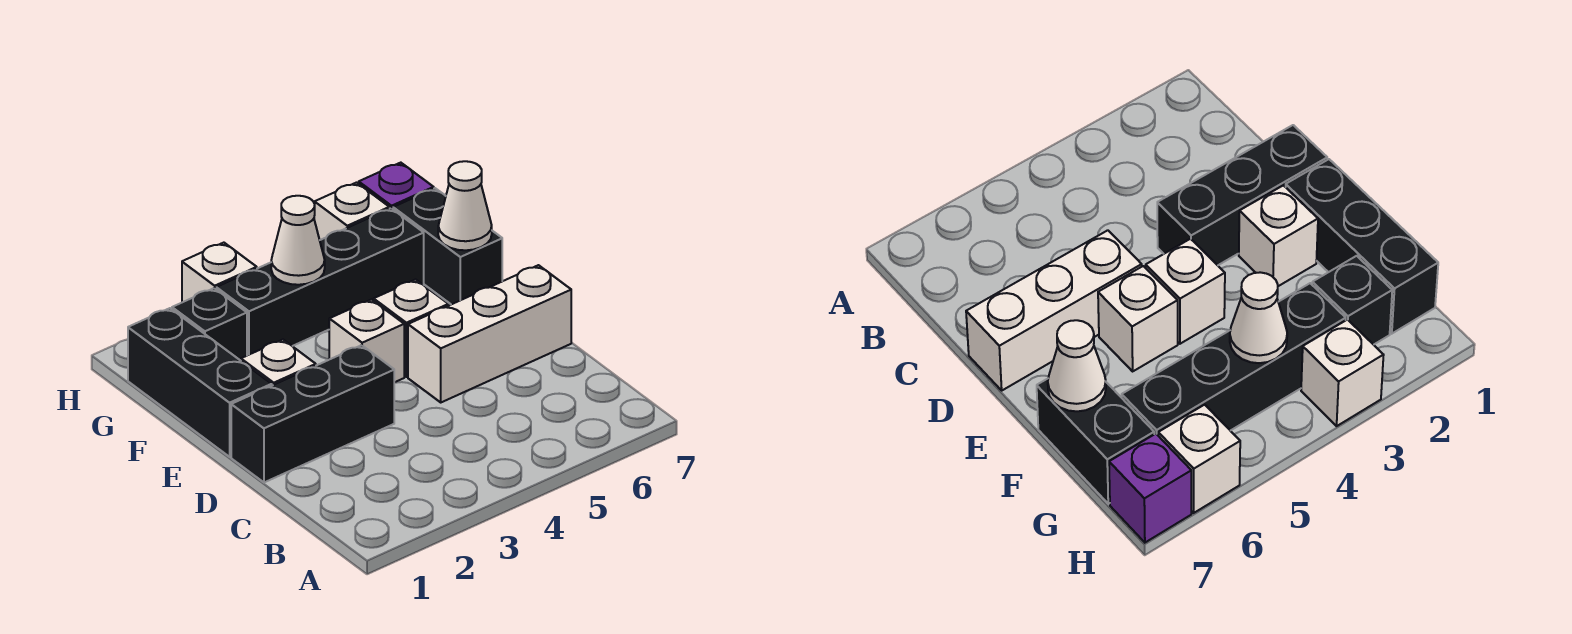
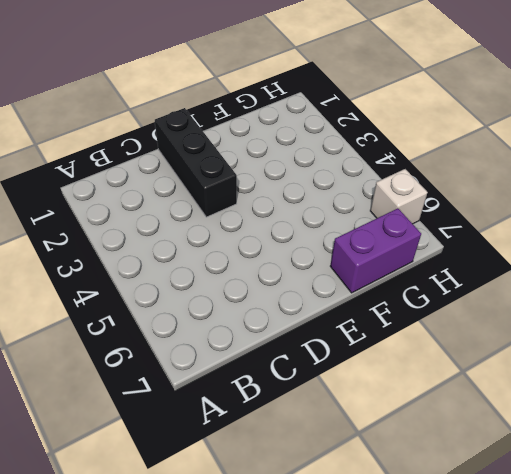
purple 1x2 brick [330,208,421,293] -> black 1x2 brick [393,188,502,304]
none -> white 1x3 brick [408,265,571,402]
none -> black 1x3 brick [128,308,272,457]
none -> white 1x1 brick [241,340,316,385]

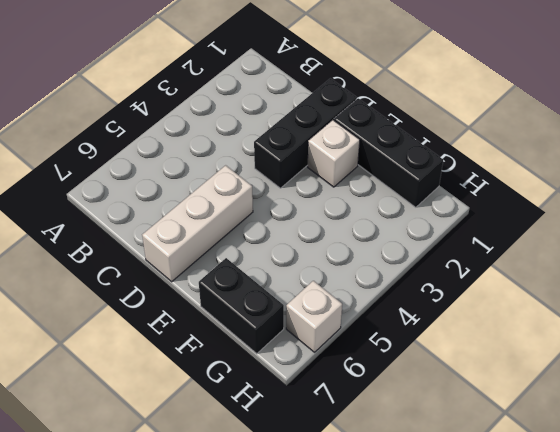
none -> white 1x1 brick [329,300,404,382]
none -> white 1x1 brick [374,280,448,377]
none -> black 1x1 brick [172,288,247,361]

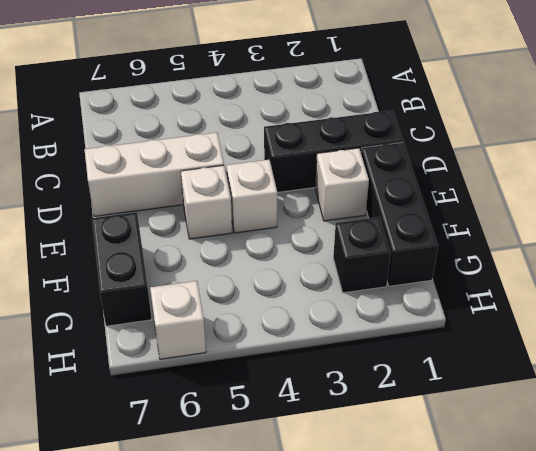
none -> black 1x4 brick [216,208,424,355]
none -> white 1x1 brick [182,243,257,302]
none -> purple 1x1 brick [359,163,434,209]

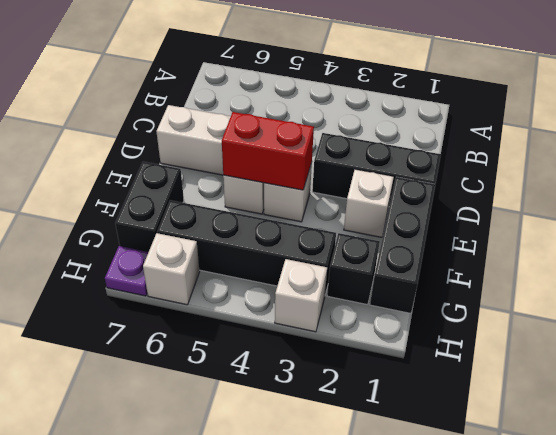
red 1x2 brick [222,112,314,190] -> none
purple 1x1 plate [105,246,148,296] -> purple 1x1 brick [359,163,434,209]
none -> white 1x1 cone [438,161,492,250]
none -> white 1x1 cone [271,196,325,285]

